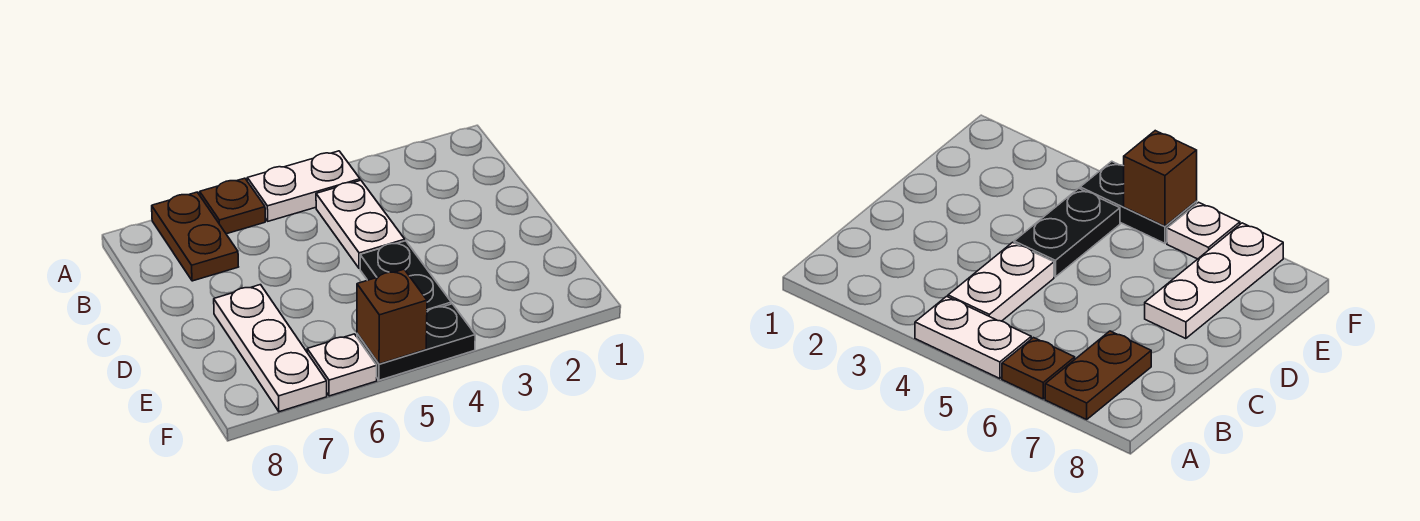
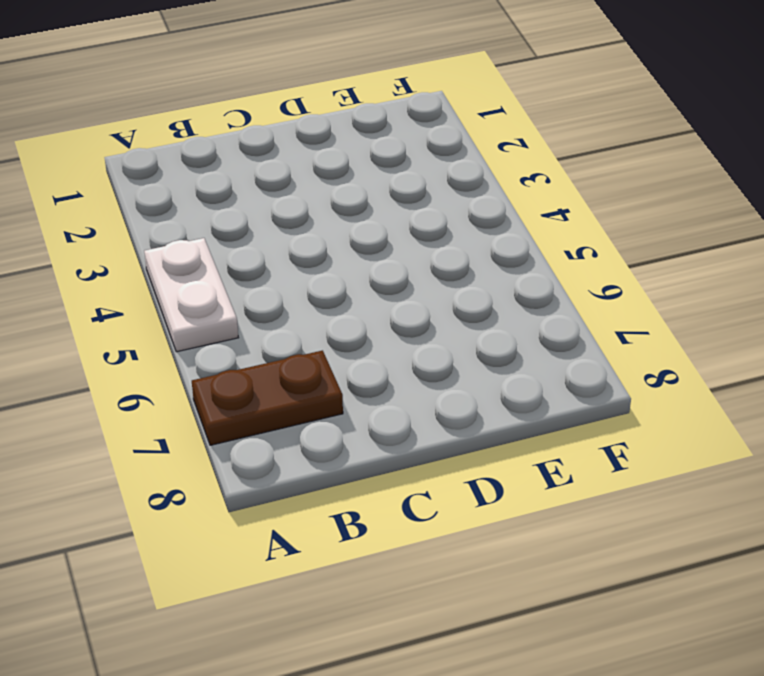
none -> brown 1x1 plate [200,178,265,234]
none -> white 1x2 plate [316,180,405,269]

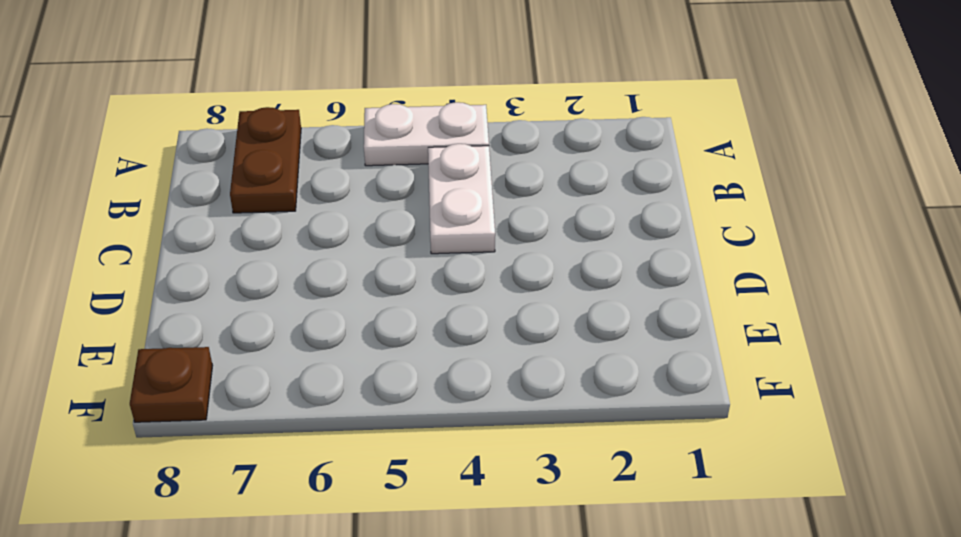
brown 1x1 plate [130,347,213,422] -> brown 1x1 plate moved to [200,178,265,234]
none -> black 1x2 plate [360,241,451,312]
none -> white 1x3 plate [214,285,327,412]

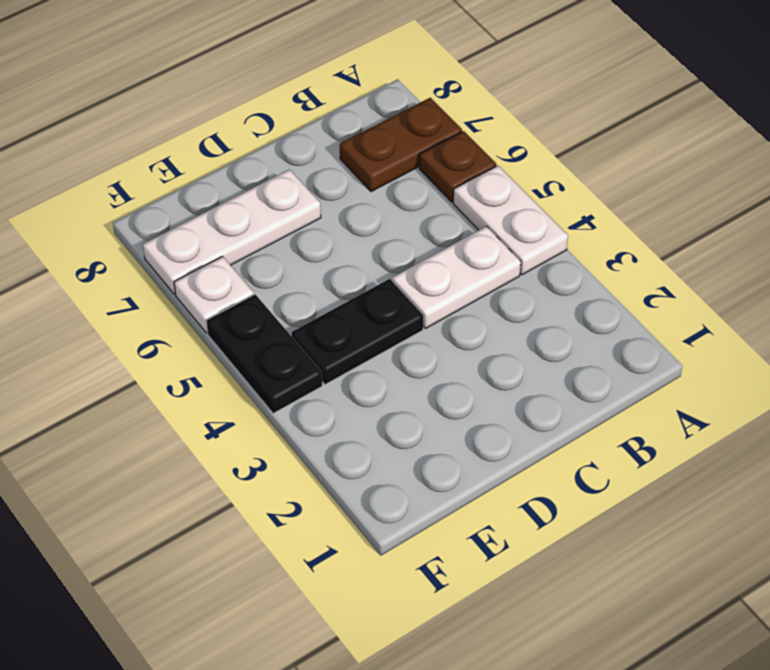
none -> brown 1x1 brick [357,269,427,364]

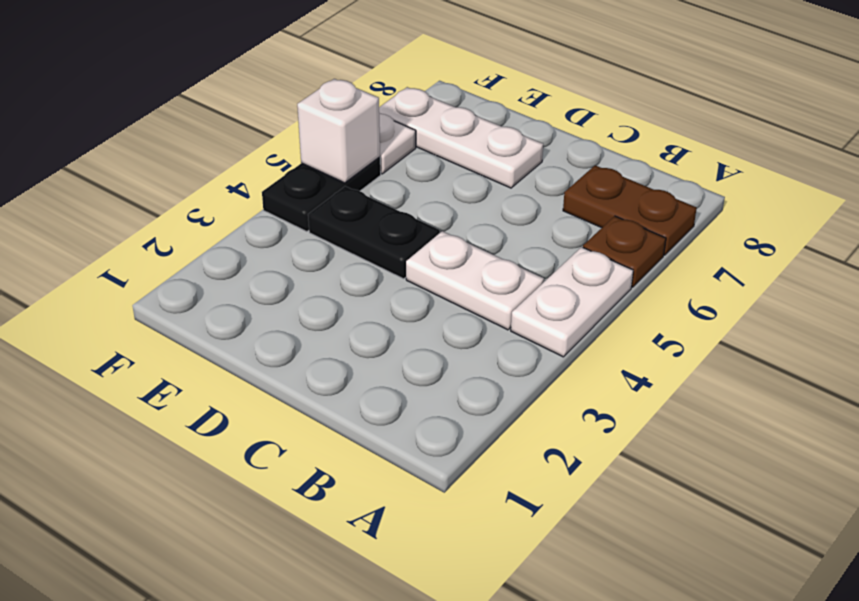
white 1x1 brick [297,79,380,183] -> brown 1x1 brick [357,269,427,364]

